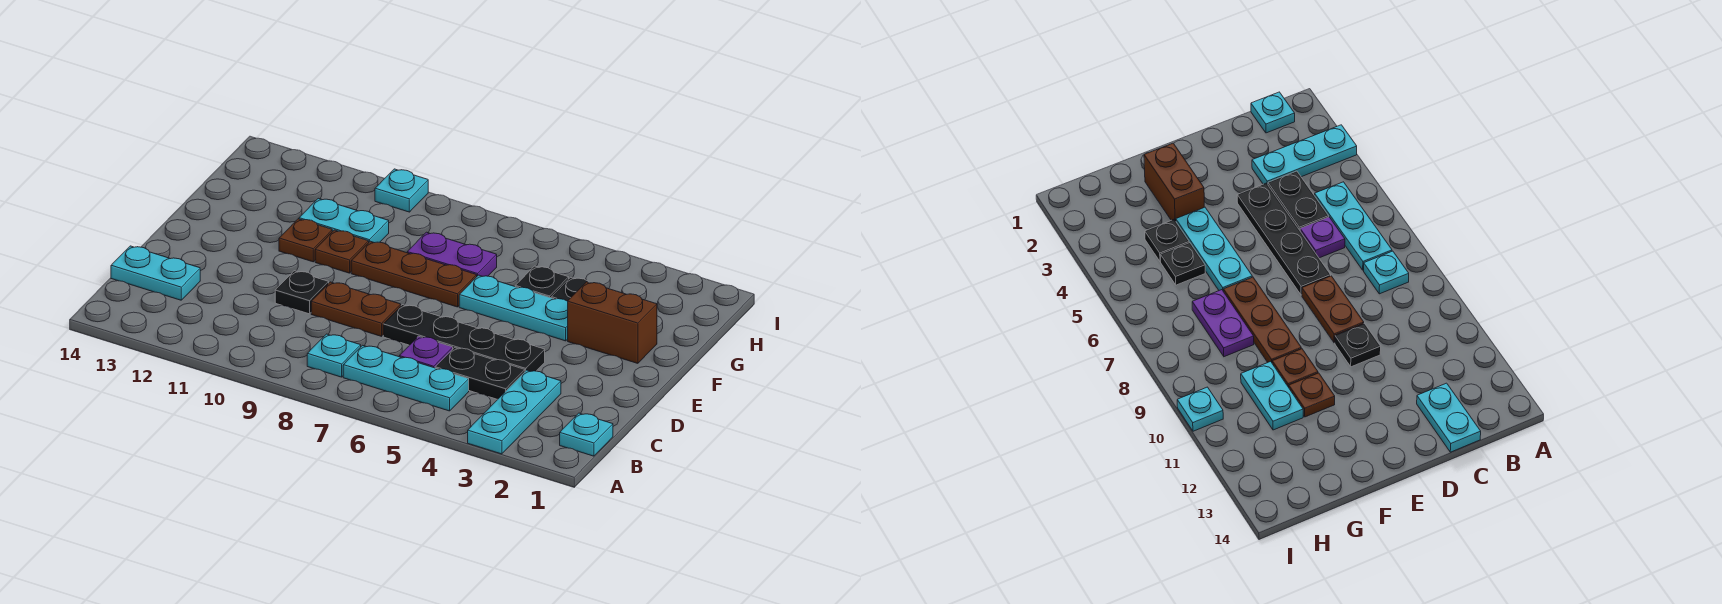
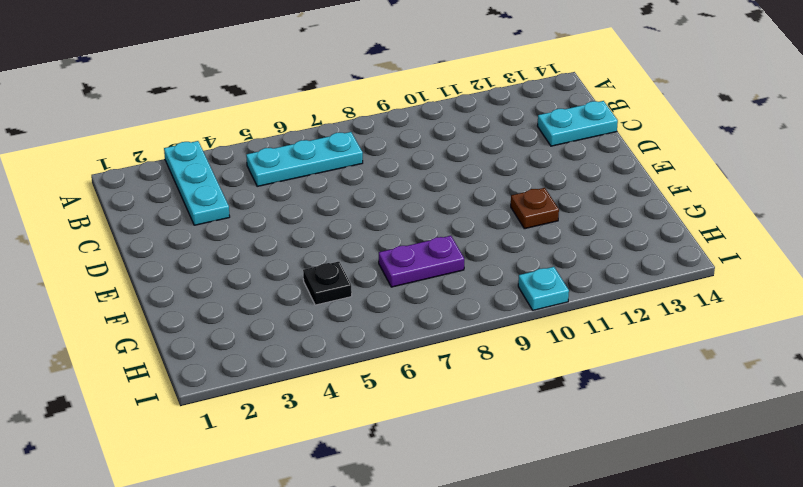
none -> cyan 1x1 plate [560,413,613,456]
none -> cyan 1x1 plate [307,334,361,377]
none -> black 1x2 plate [435,348,525,399]

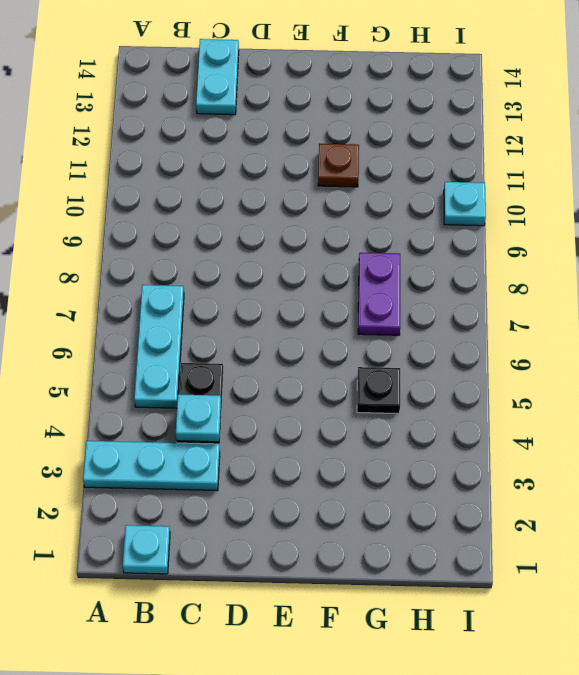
cyan 1x1 plate [176,394,221,442] -> cyan 1x1 plate moved to [307,334,361,377]
none -> purple 1x1 plate [399,336,453,368]
none -> black 1x4 plate [383,305,545,371]
none -> brown 1x2 plate [311,282,401,336]

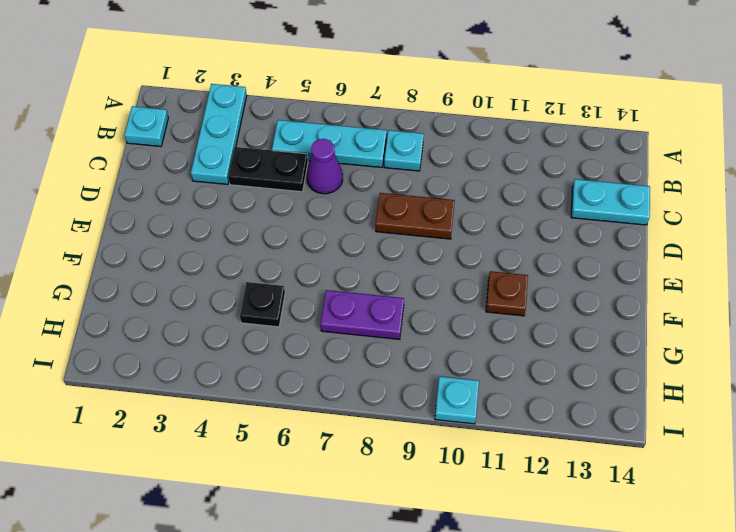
purple 1x1 cone [307,139,343,194] -> purple 1x1 plate [399,336,453,368]
none -> black 1x4 plate [383,305,545,371]
none -> black 1x1 plate [275,271,329,314]
none -> brown 1x2 brick [568,282,657,363]

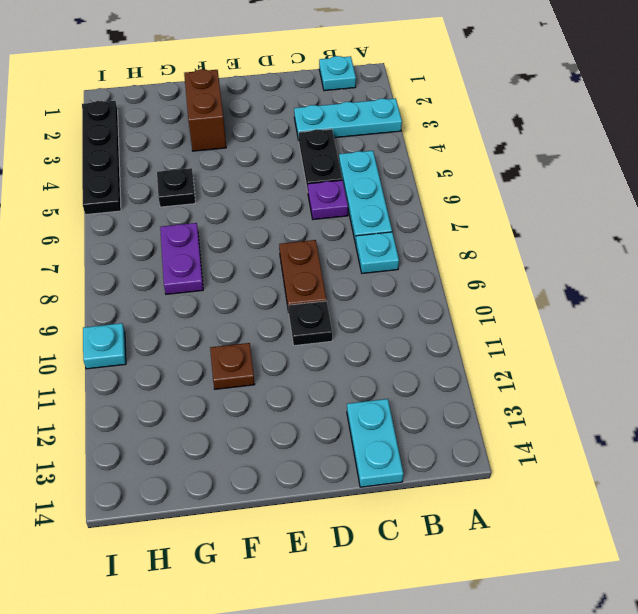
black 1x4 plate [82,101,121,215] -> black 1x4 plate moved to [383,305,545,371]
none -> cyan 1x3 plate [459,275,568,341]
none -> brown 1x3 plate [351,241,477,307]
none -> brown 1x1 plate [315,230,369,273]

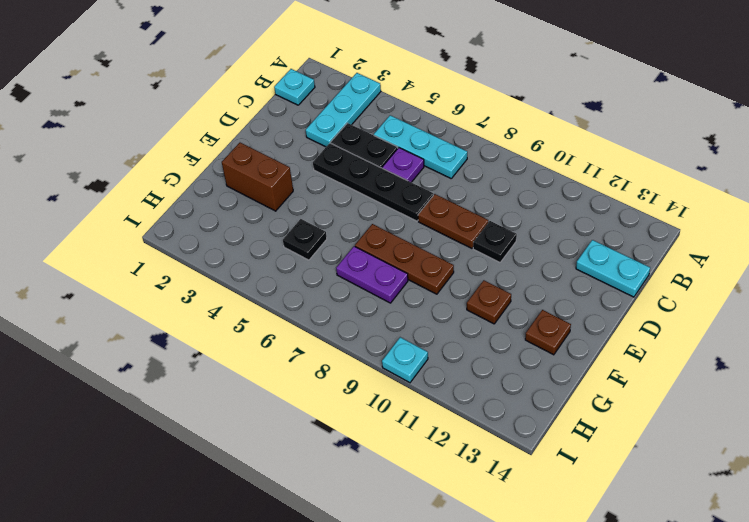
brown 1x1 plate [525,310,571,355] -> brown 1x1 plate moved to [315,230,369,273]
none -> cyan 1x1 plate [307,334,361,377]
none -> cyan 1x3 plate [459,275,568,341]
none -> black 1x1 plate [551,277,588,301]

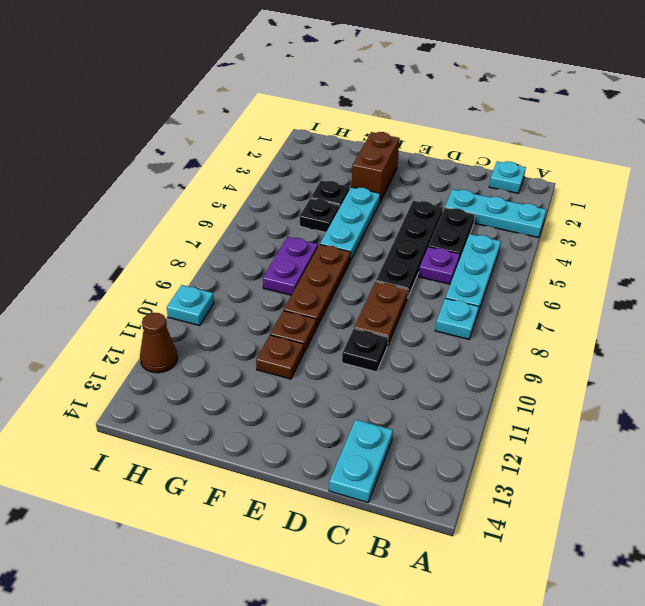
brown 1x1 cone [140,313,177,373] -> none
none -> cyan 1x2 plate [299,198,389,243]

